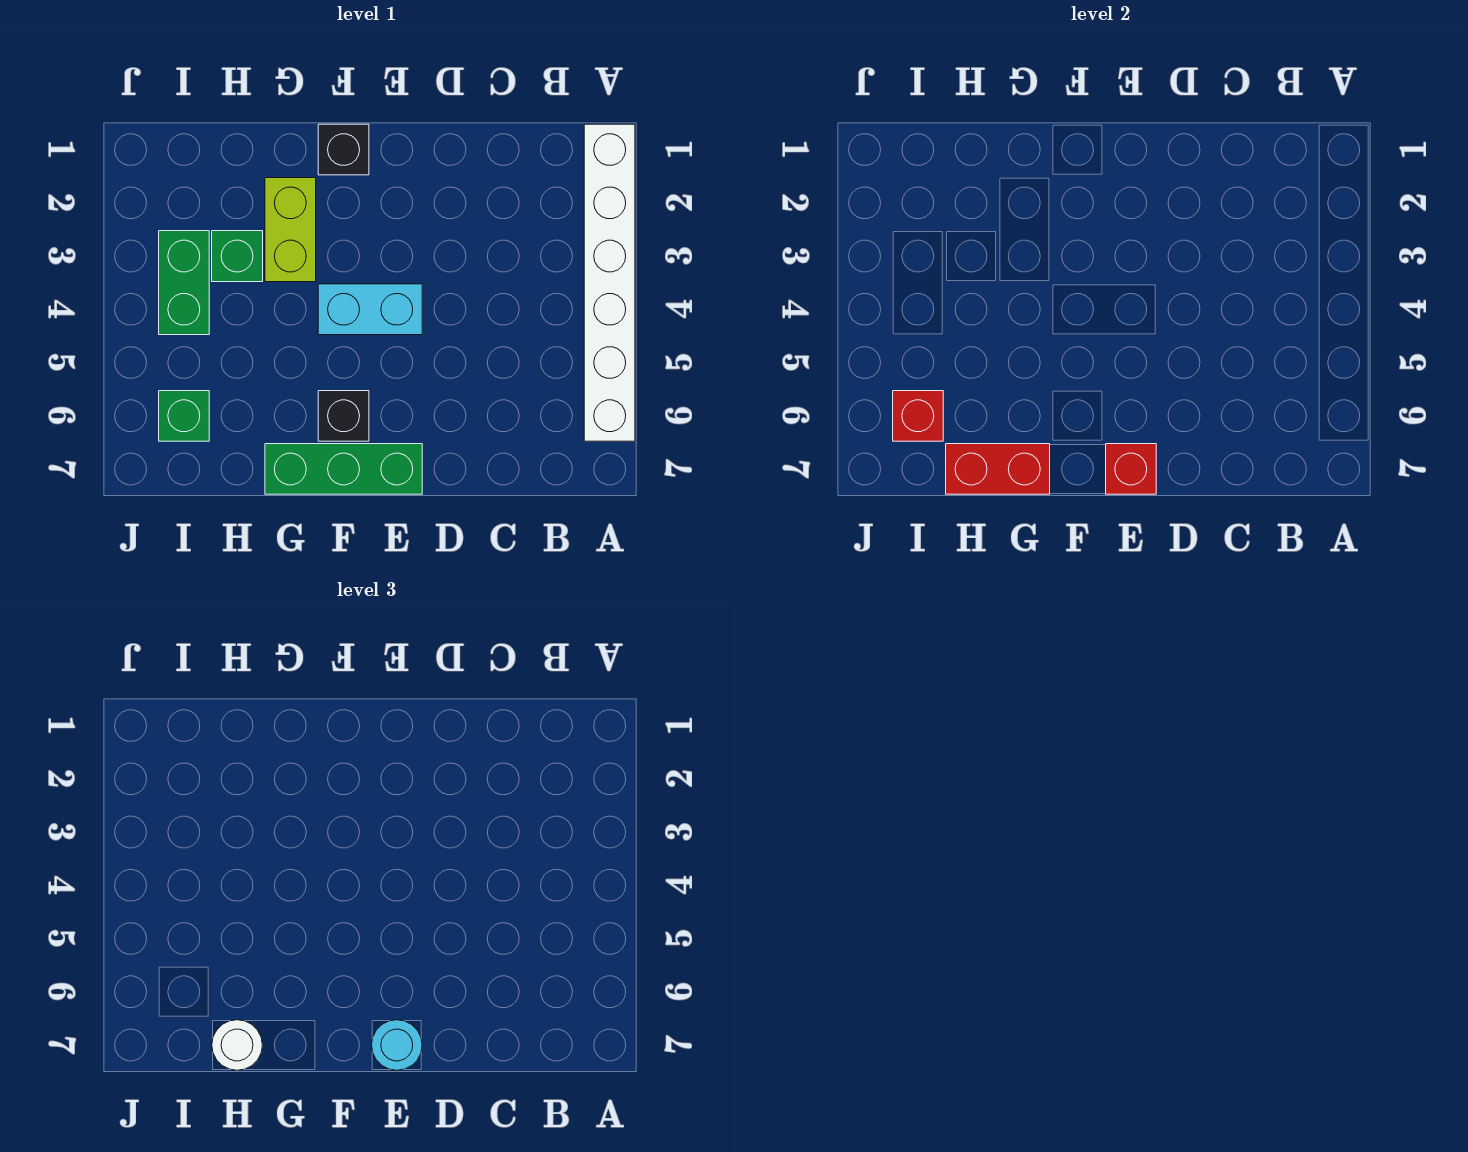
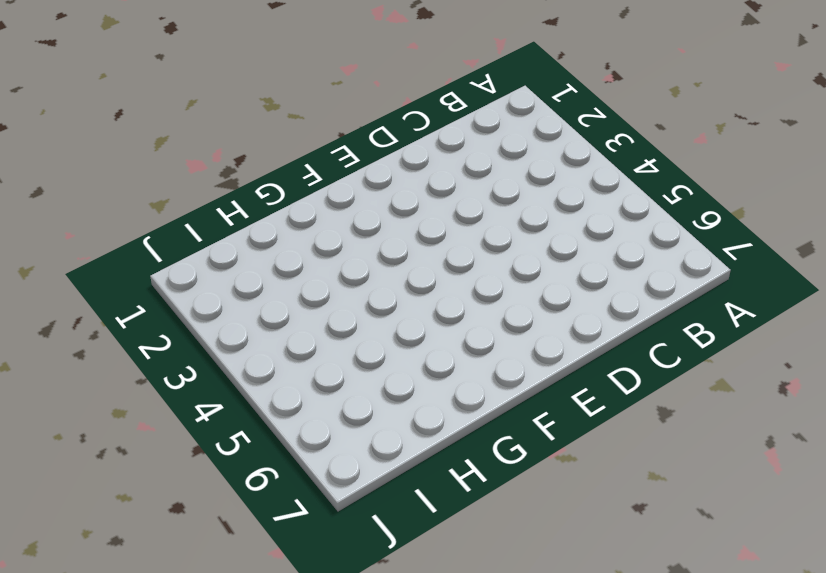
none -> white 1x6 brick [584,124,635,441]
none -> cyan 1x2 brick [318,284,422,335]
none -> green 1x3 brick [265,444,422,494]

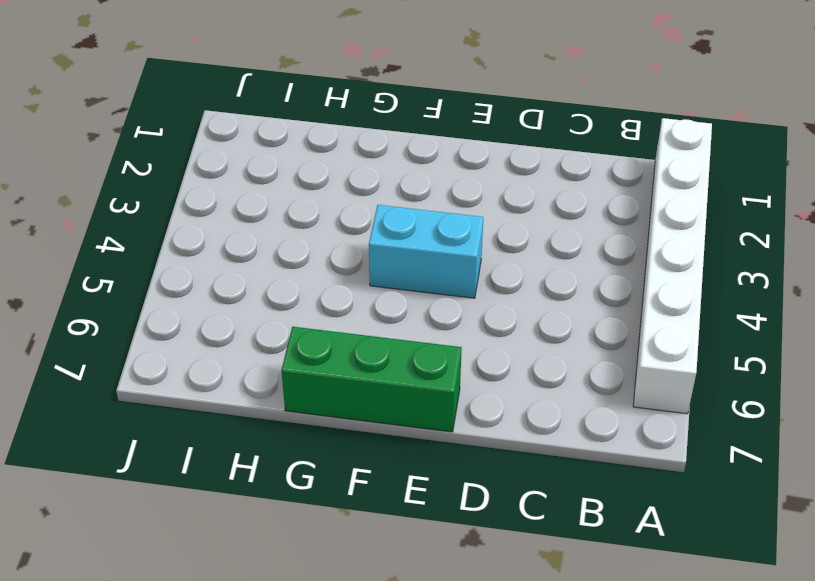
none -> black 1x1 brick [318,124,369,175]
none -> black 1x1 brick [318,391,369,441]
none -> lime 1x2 brick [265,178,316,282]

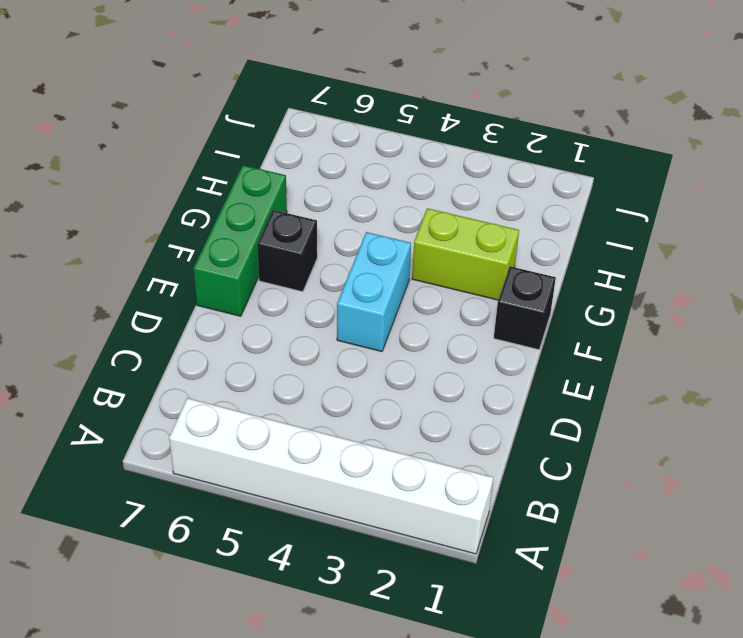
none -> green 1x1 brick [212,231,263,282]
none -> green 1x2 brick [159,231,209,335]
none -> green 1x1 brick [159,391,209,441]

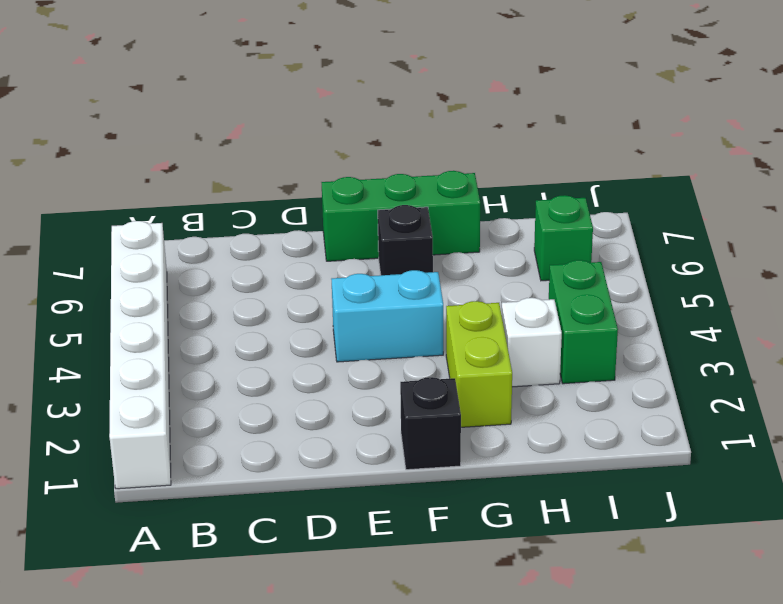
white 1x1 brick [502,298,562,387] -> green 1x1 brick [212,231,263,282]
none -> red 1x1 brick [1106,444,1156,494]
none -> red 1x2 brick [946,444,1050,494]
none -> red 1x1 brick [893,391,943,441]

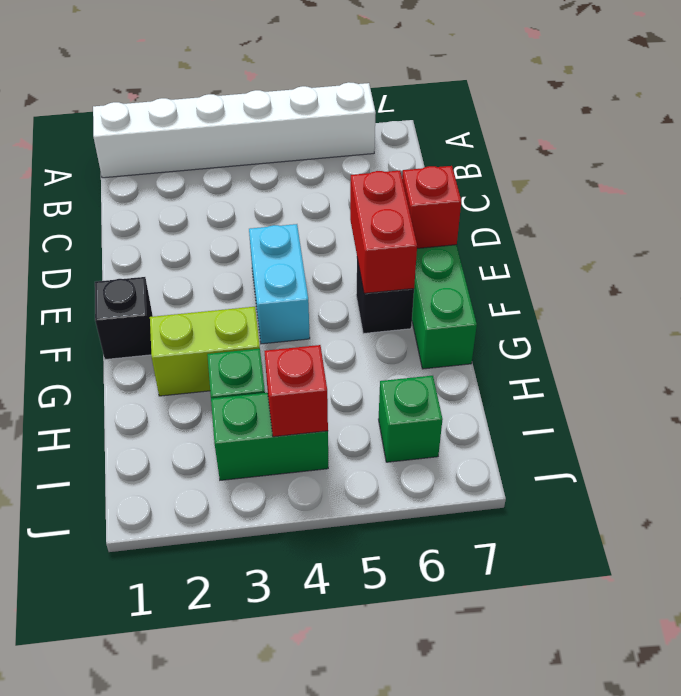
red 1x2 brick [350,170,417,293] -> red 1x2 brick moved to [946,444,1050,494]
red 1x1 brick [264,345,328,437] -> red 1x1 brick moved to [893,391,943,441]
none -> cyan 1x1 round brick [372,1020,422,1070]
none -> white 1x1 round brick [212,1020,262,1070]

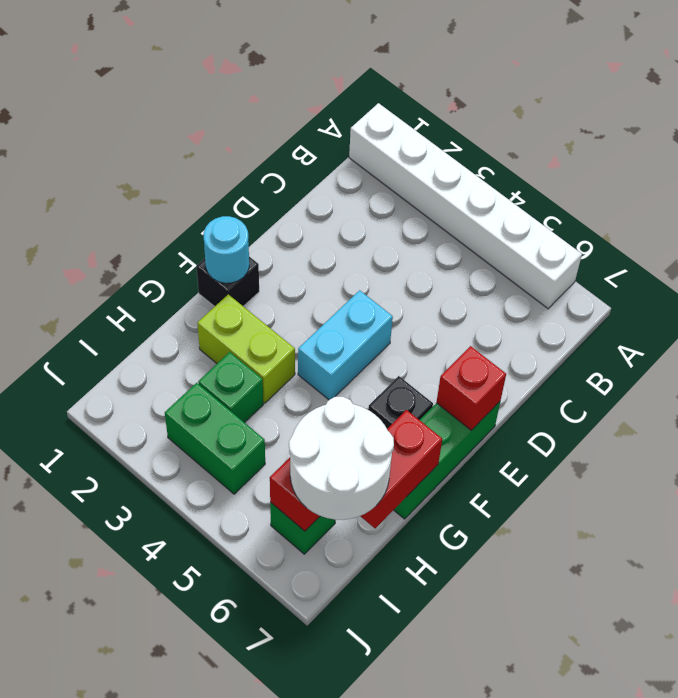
cyan 1x1 round brick [204,216,249,283] -> cyan 1x1 round brick moved to [372,1020,422,1070]
white 2x2 round brick [289,397,394,520] -> white 1x1 round brick [212,1020,262,1070]

